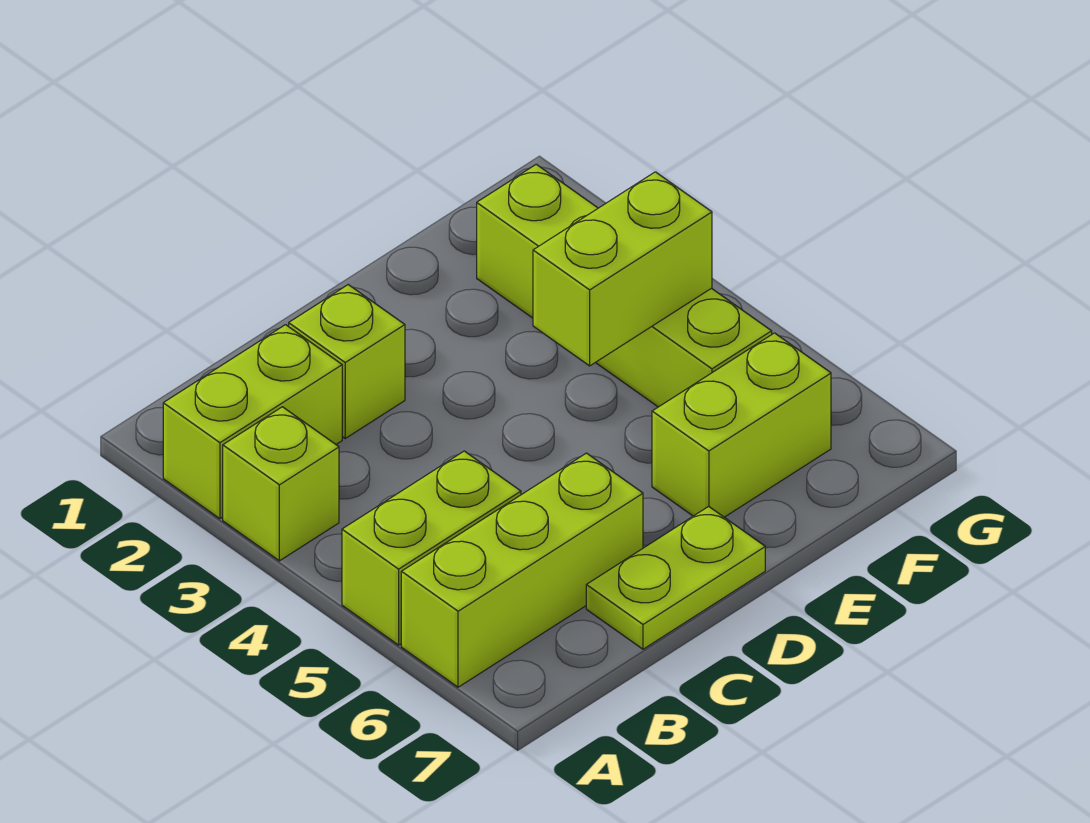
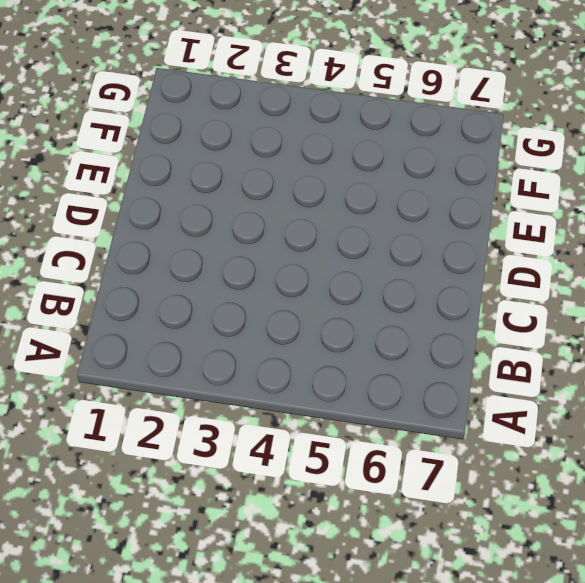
none -> lime 1x2 brick [163,325,342,519]
none -> lime 1x1 brick [223,407,339,561]

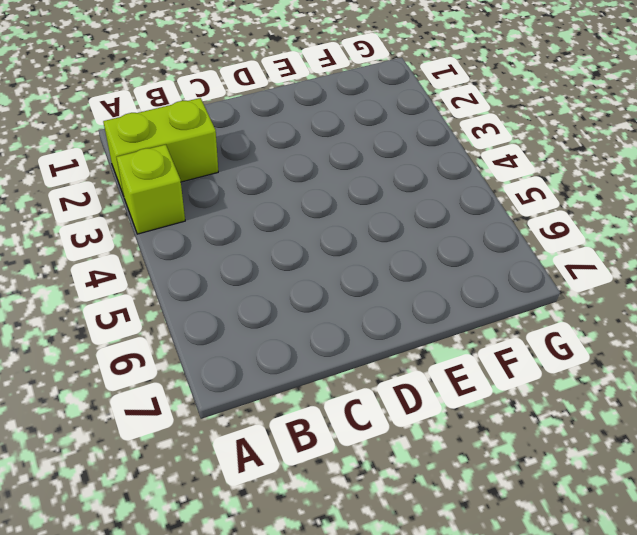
none -> lime 1x2 brick [342,451,521,645]
none -> lime 1x3 brick [401,453,643,687]

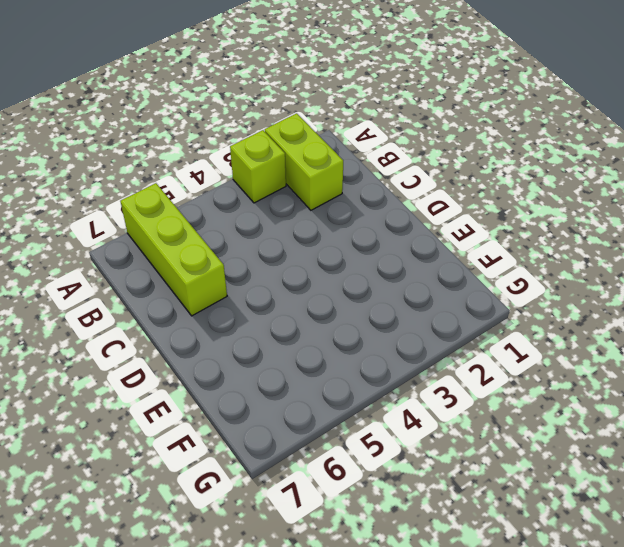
none -> lime 1x2 brick [342,451,521,645]
none -> lime 1x1 brick [289,285,405,438]

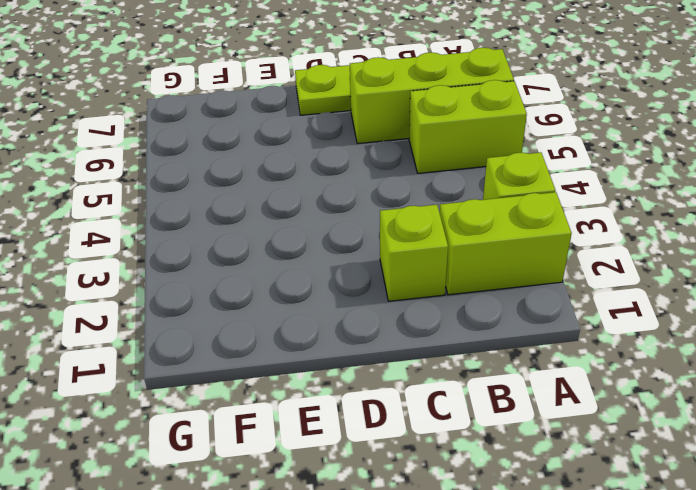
none -> lime 1x2 brick [652,333,831,517]
none -> lime 1x4 brick [477,164,772,407]

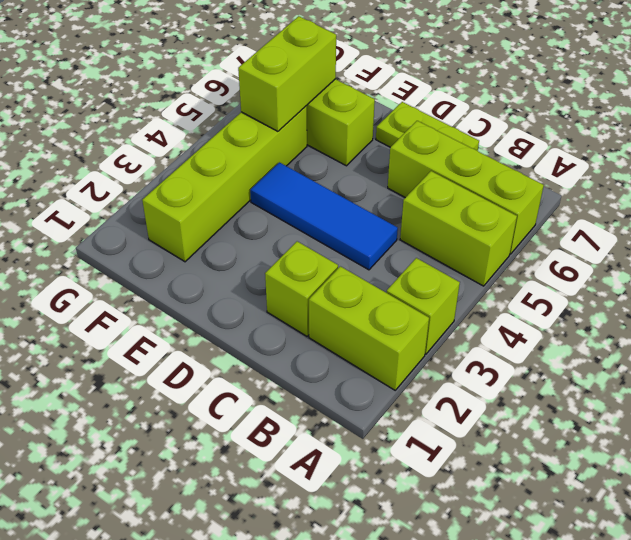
blue 1x3 tile [250,162,398,270] -> none
lime 1x2 brick [238,16,336,131] -> lime 1x2 brick turned to [533,172,712,366]

